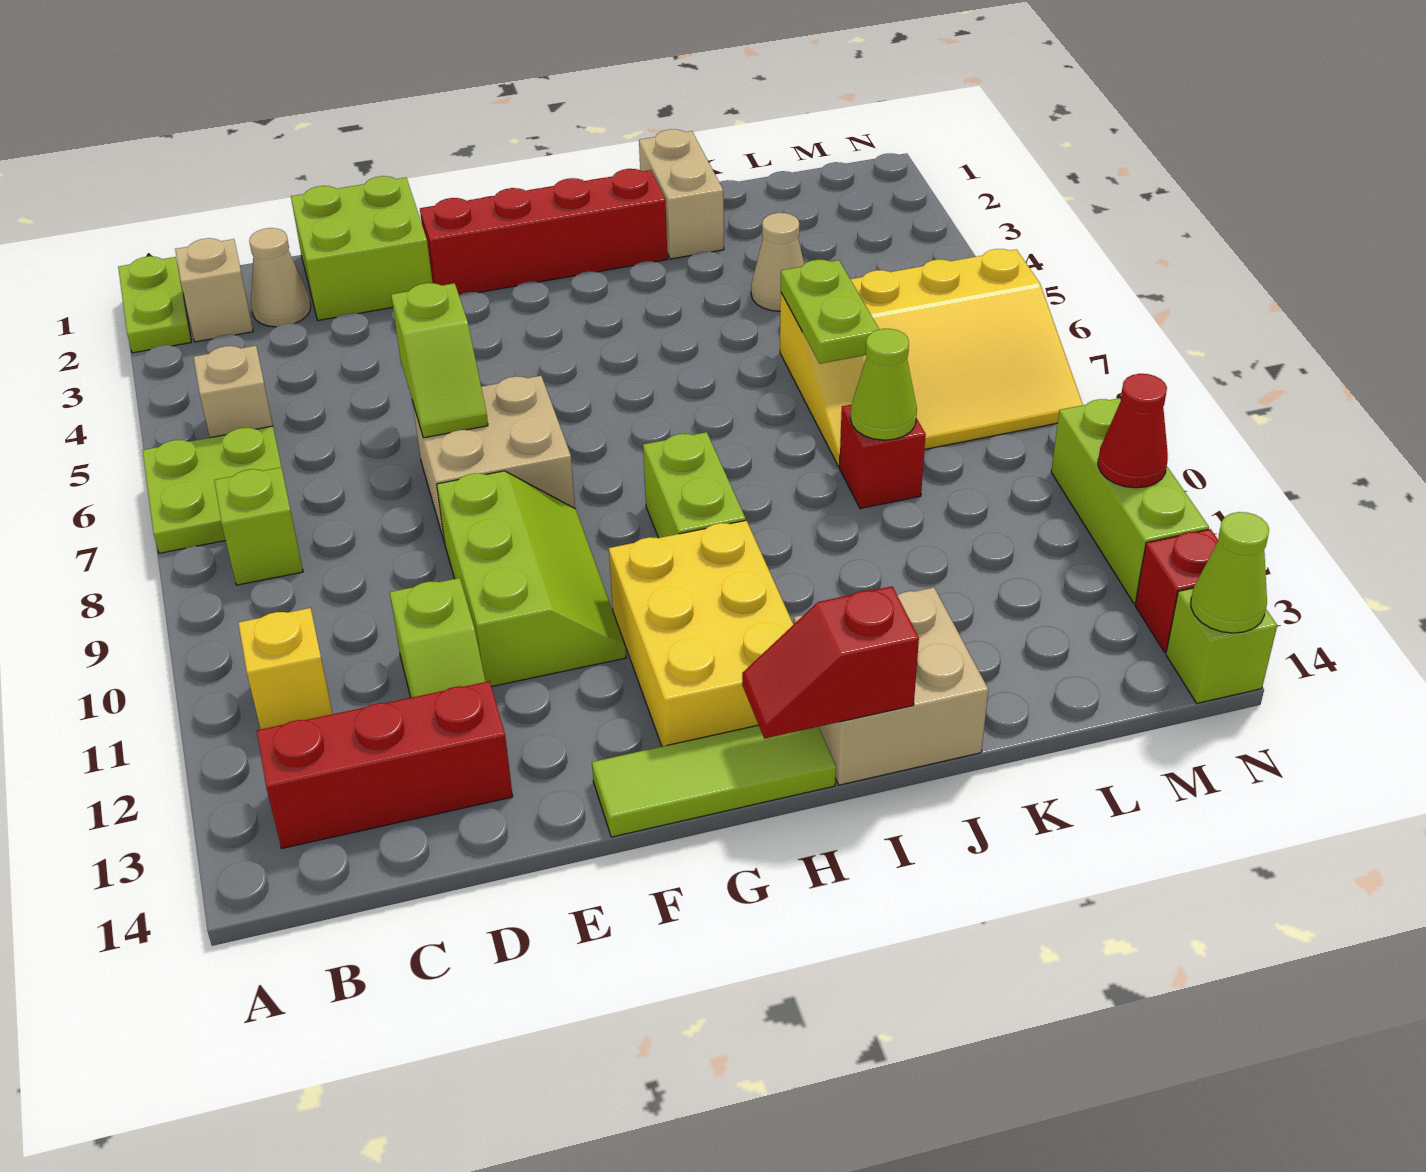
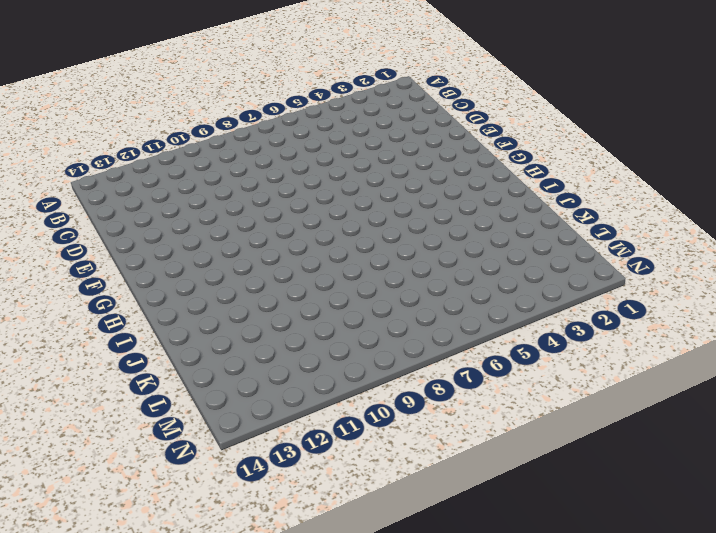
none -> lime 1x2 plate [118,256,191,353]
none -> lime 2x2 plate [142,426,281,553]
none -> tan 1x1 brick [175,238,253,342]
none -> tan 1x1 brick [193,346,273,438]

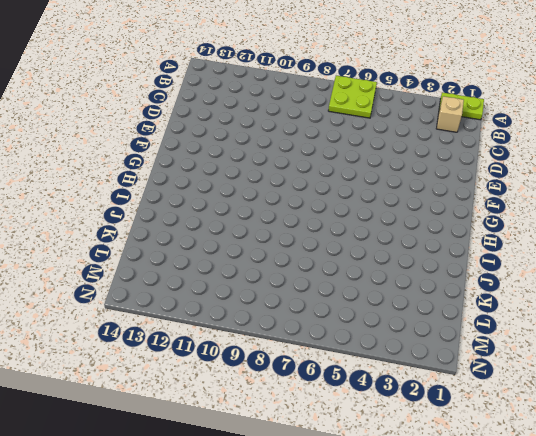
none -> tan 1x1 brick [193,346,273,438]
none -> lime 1x1 brick [214,467,303,585]
none -> yellow 1x1 brick [238,608,333,729]
none -> red 1x3 brick [257,681,513,848]

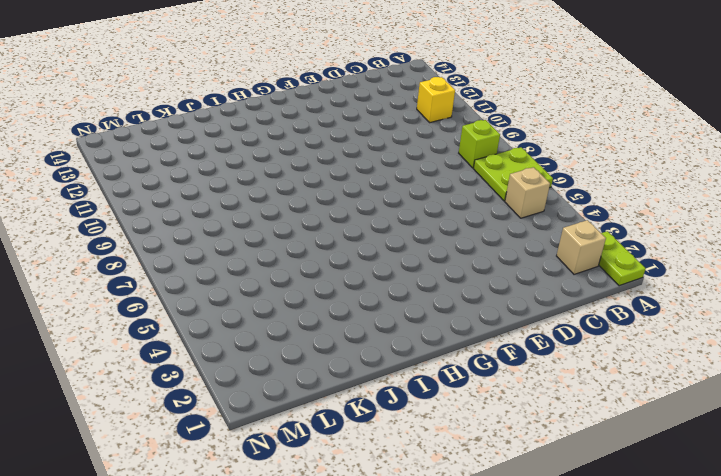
none -> red 1x3 brick [257,681,513,848]
none -> tan 1x1 cone [249,228,311,327]
none -> lime 2x2 brick [291,176,433,320]
none -> lime 1x2 slope [390,578,485,698]

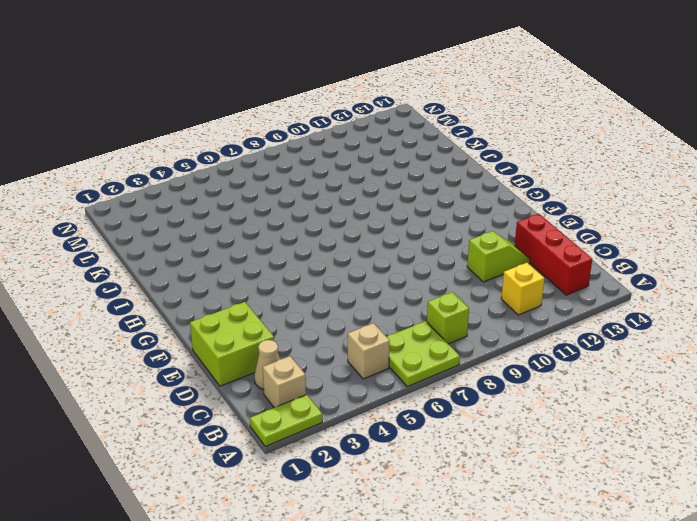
none -> tan 2x2 brick [412,376,575,543]
none -> lime 2x3 slope [437,471,626,687]
none -> red 1x4 brick [420,169,667,295]
none -> lime 1x3 tile [592,725,836,837]

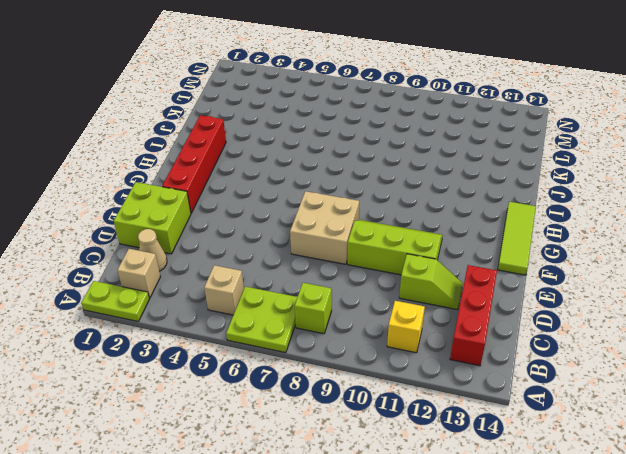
none -> yellow 2x3 brick [609,521,793,746]
none -> lime 1x2 brick [643,432,746,538]
none -> tan 2x2 brick [794,587,988,785]
none -> tan 1x2 brick [639,129,724,259]

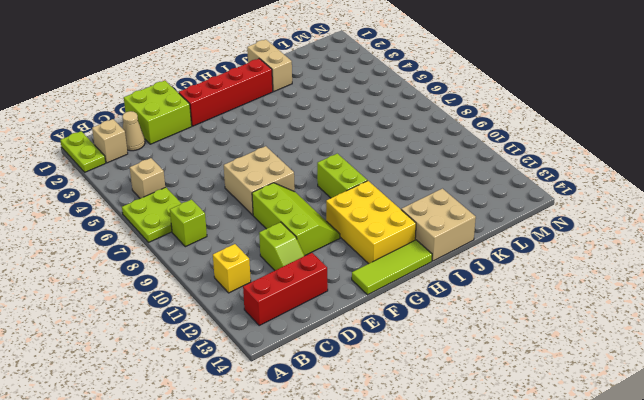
none -> tan 1x1 cone [751,213,804,311]
none -> yellow 3x4 slope [780,249,1083,466]
none -> red 1x1 brick [839,405,926,508]
none -> lime 1x3 brick [1051,398,1209,603]

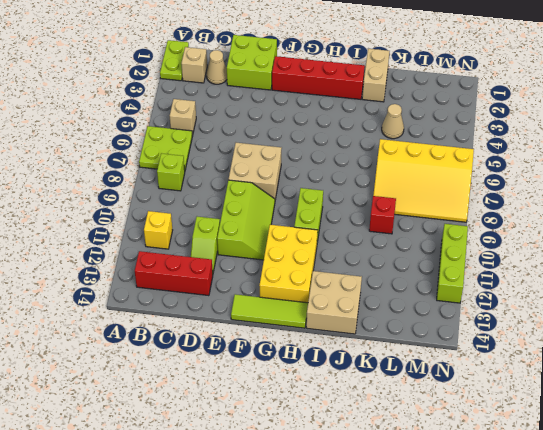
none -> red 1x1 brick [1135,529,1218,652]
none -> lime 1x1 brick [1166,588,1277,703]
none -> lime 1x2 slope [391,283,488,438]
none -> red 1x2 slope [742,586,919,739]

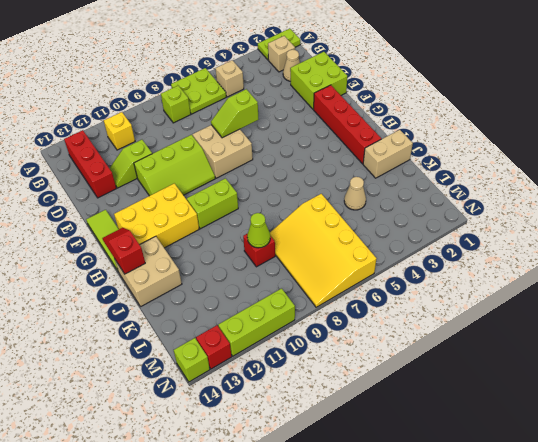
none -> lime 1x2 plate [781,260,879,364]
none -> red 1x1 cone [1098,374,1168,488]
none -> lime 1x1 cone [1191,512,1269,633]

